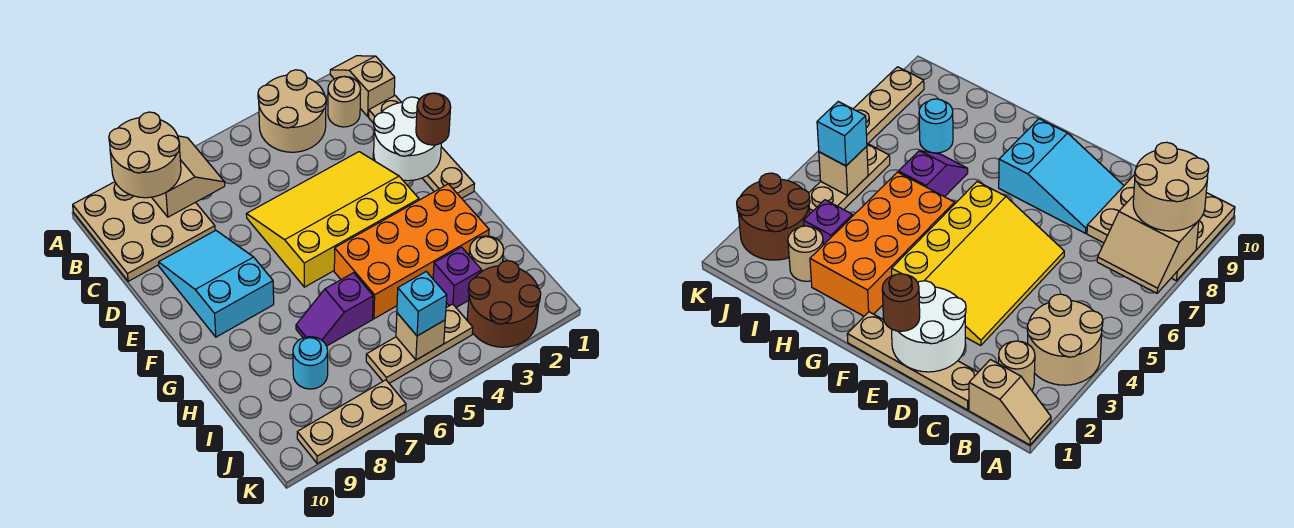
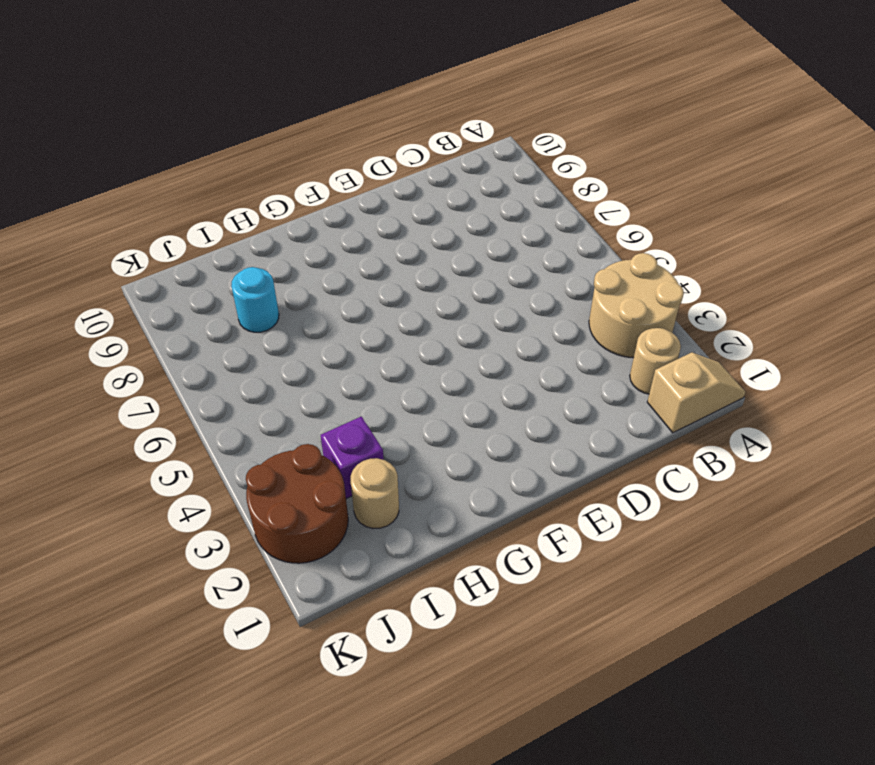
none -> tan 3x3 plate [73,182,215,281]
none -> tan 1x4 plate [369,96,474,198]
none -> yellow 3x4 slope [246,152,419,287]

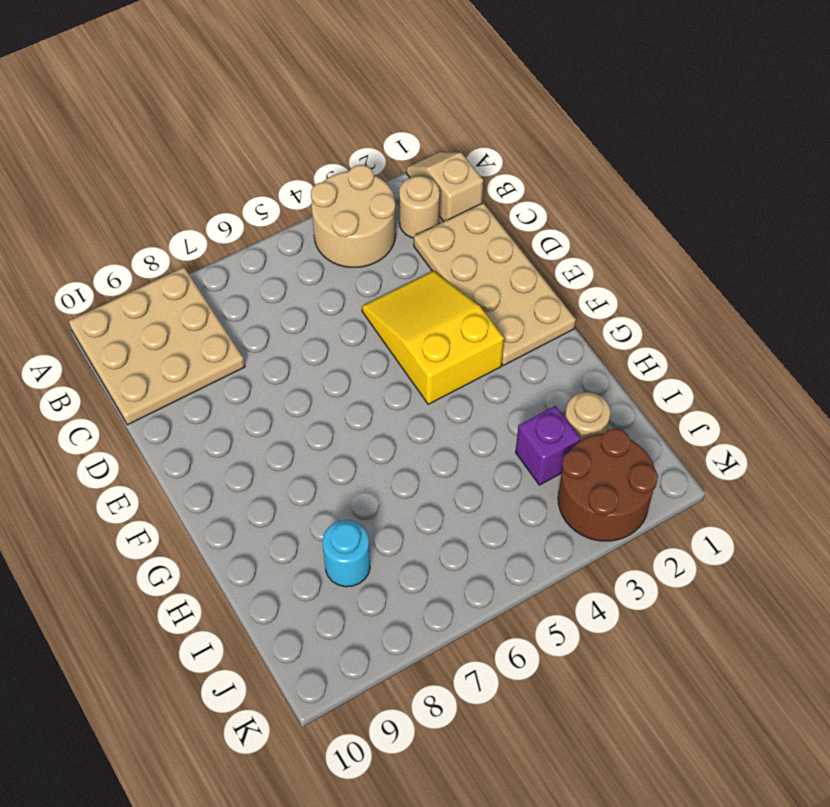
tan 2x4 plate [414,203,576,365] -> tan 1x4 plate [369,96,474,198]
yellow 2x3 slope [362,271,504,404] -> yellow 3x4 slope [246,152,419,287]
none -> cyan 2x3 slope [159,230,274,337]
none -> orange 2x4 brick [334,184,489,319]
none -> purple 1x2 slope [296,273,373,346]

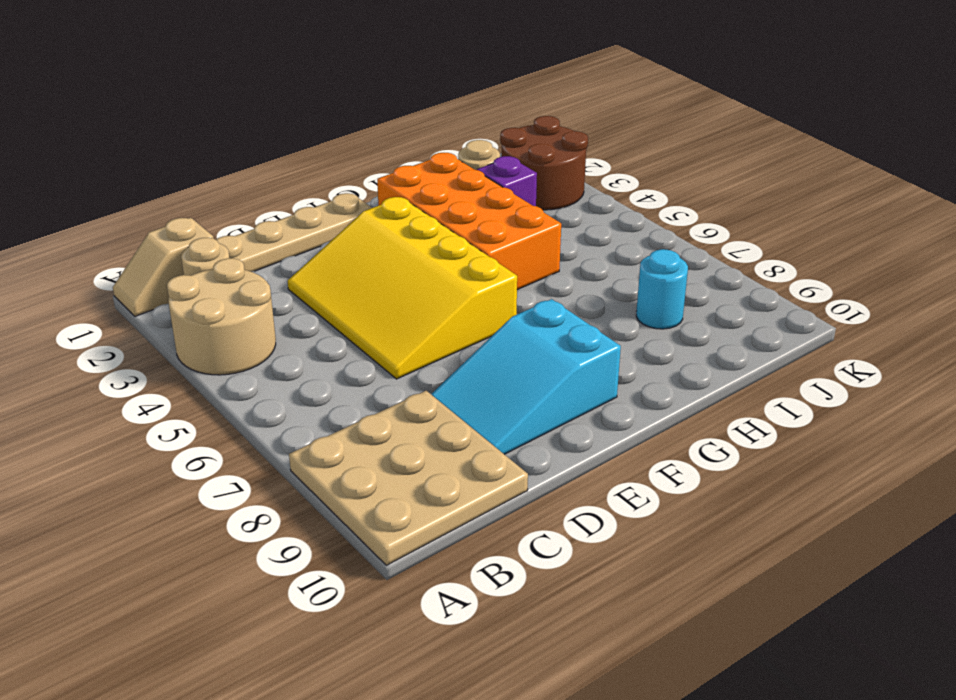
none -> purple 1x2 slope [296,273,373,346]
none -> tan 1x3 plate [366,304,473,383]
none -> tan 1x3 plate [297,380,406,463]

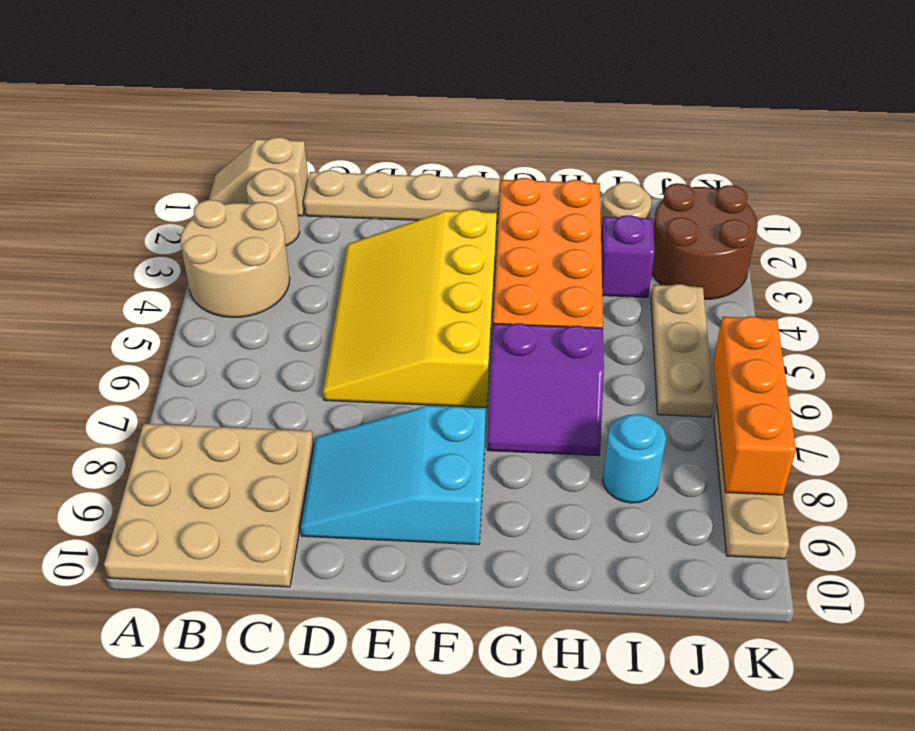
purple 2x2 slope [487,323,604,456] -> purple 1x2 slope [296,273,373,346]
orange 1x3 brick [713,316,796,495] -> none
none -> tan 2x2 slope [152,136,225,217]
none -> white 2x2 round brick [374,97,441,181]
none -> tan 1x1 brick [396,313,445,360]

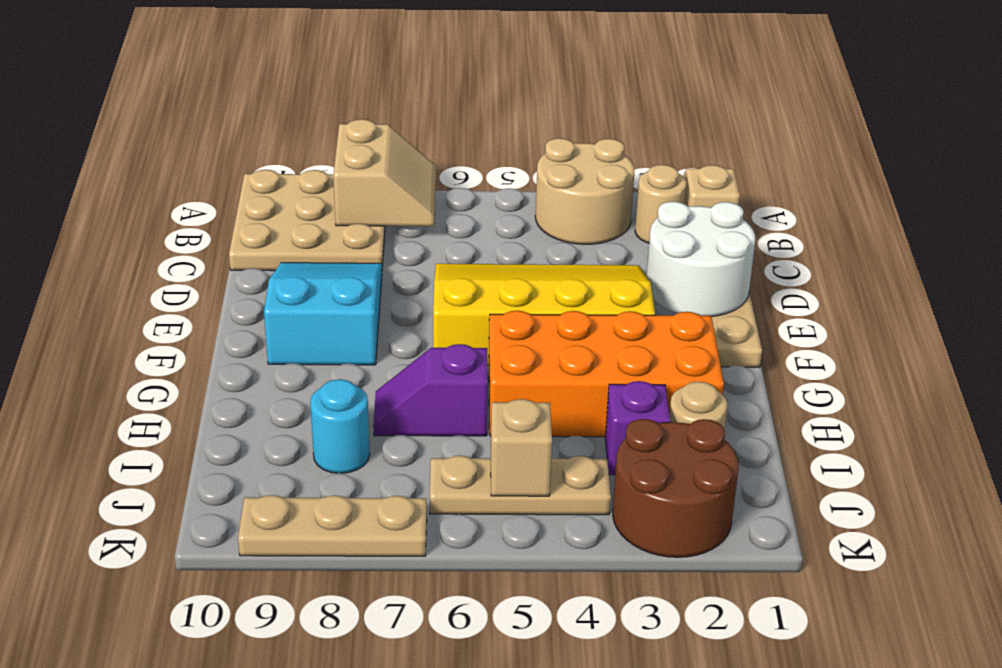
none -> tan 2x2 round brick [109,112,181,198]
none -> brown 1x1 round brick [416,93,451,145]
none -> cyan 1x1 brick [397,272,447,336]

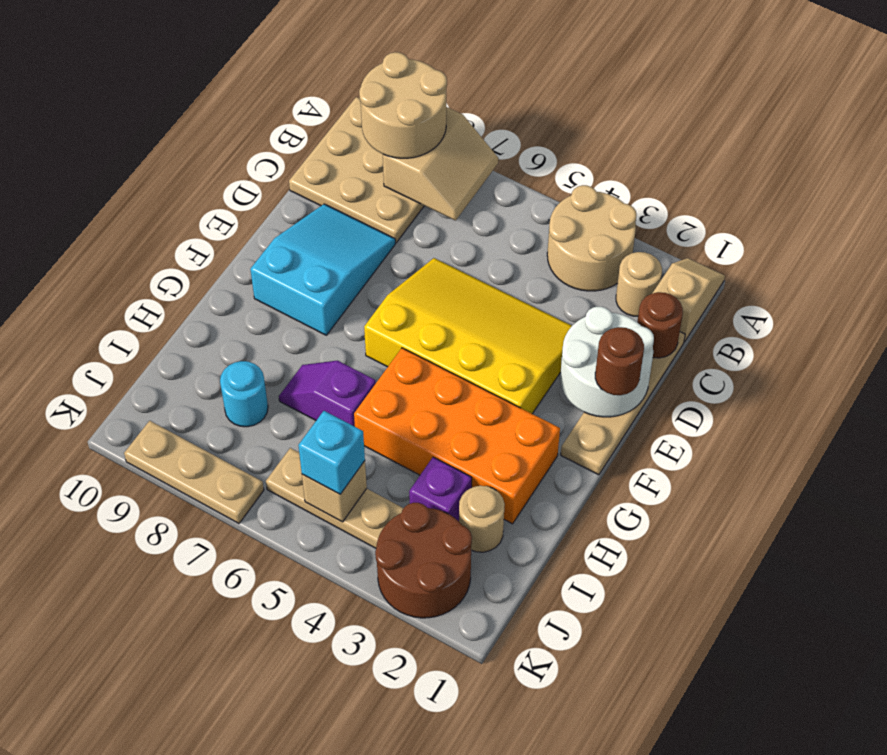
brown 1x1 round brick [637,292,683,358] -> none

